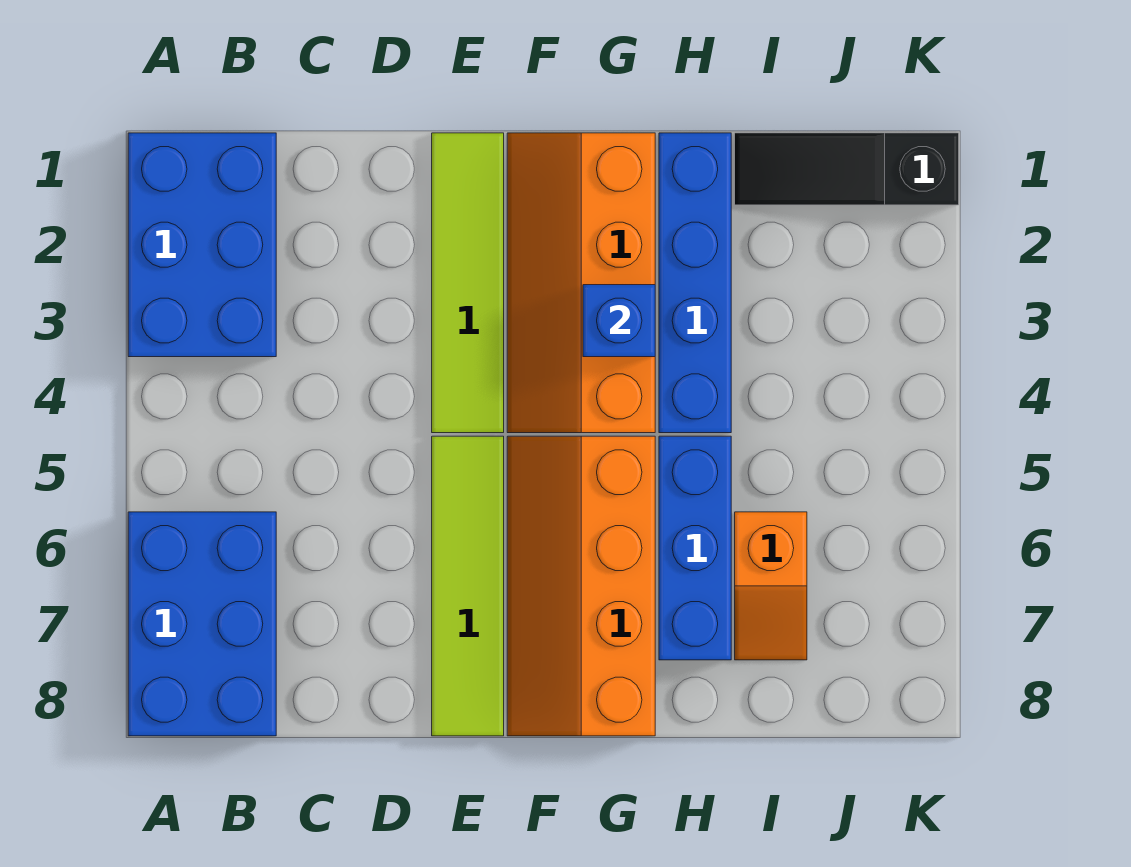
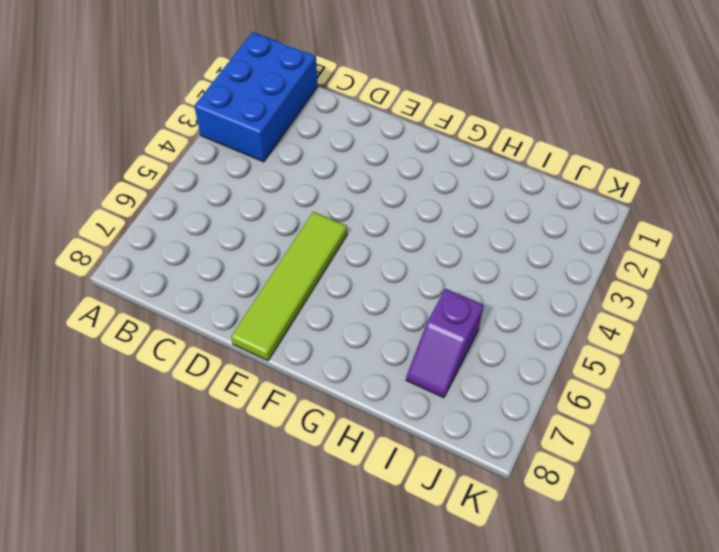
purple 1x2 slope [406,289,484,398] -> orange 1x2 slope [735,512,807,660]
none -> blue 2x3 brick [128,512,276,736]
none -> lime 1x4 tile [432,133,504,433]

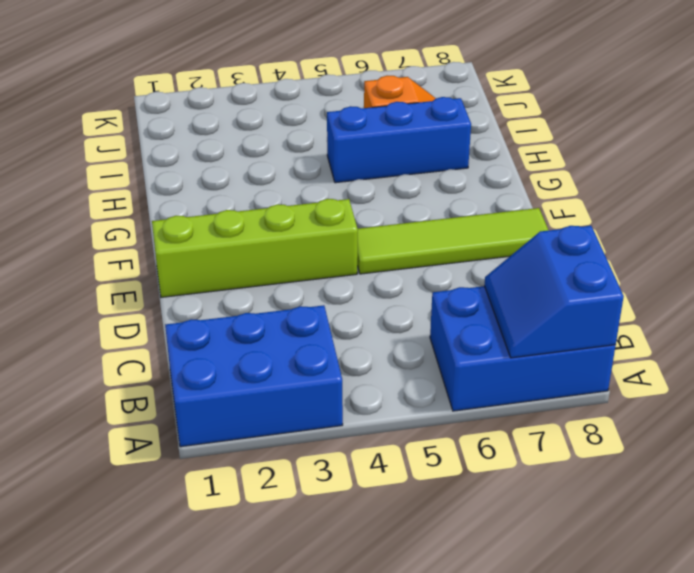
blue 2x2 slope [484,226,624,358] -> none
lime 1x4 brick [152,199,358,297] -> lime 1x4 tile [432,133,504,433]
none -> orange 2x4 slope [507,133,655,433]
none -> orange 2x4 slope [507,436,655,736]

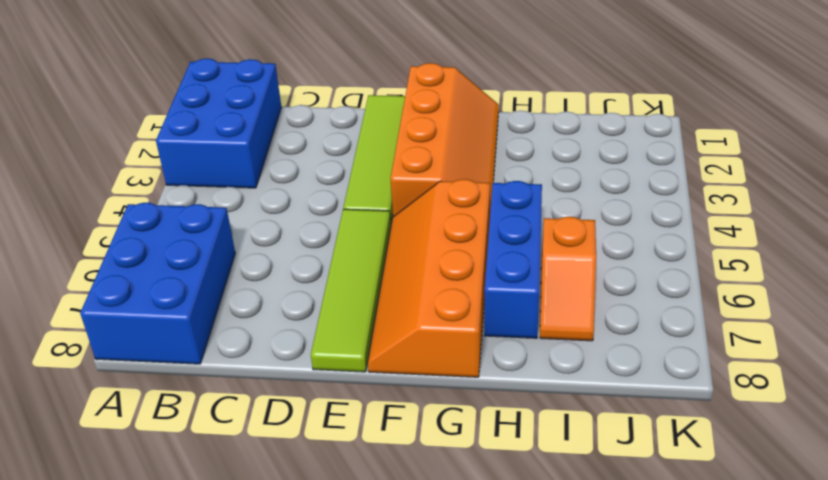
orange 2x4 slope [391,63,499,217] -> orange 2x4 slope turned to [507,133,655,433]
none -> blue 1x4 brick [659,133,731,433]
none -> black 1x3 slope [735,133,959,205]

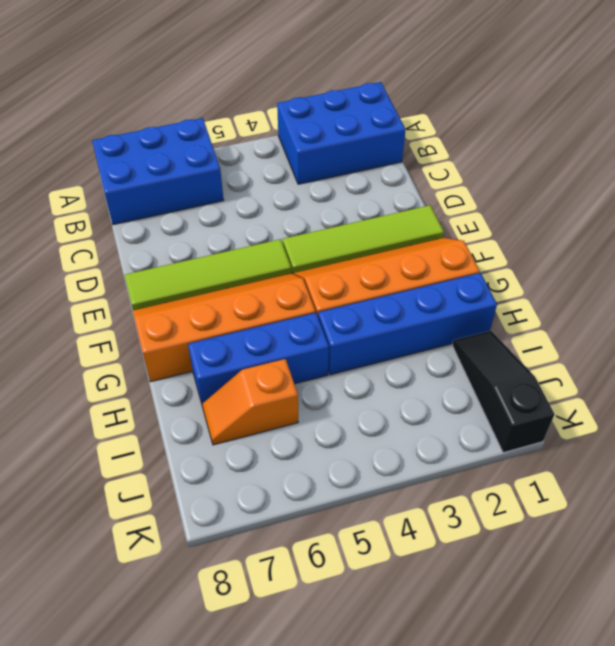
none -> blue 1x1 brick [583,285,655,357]

